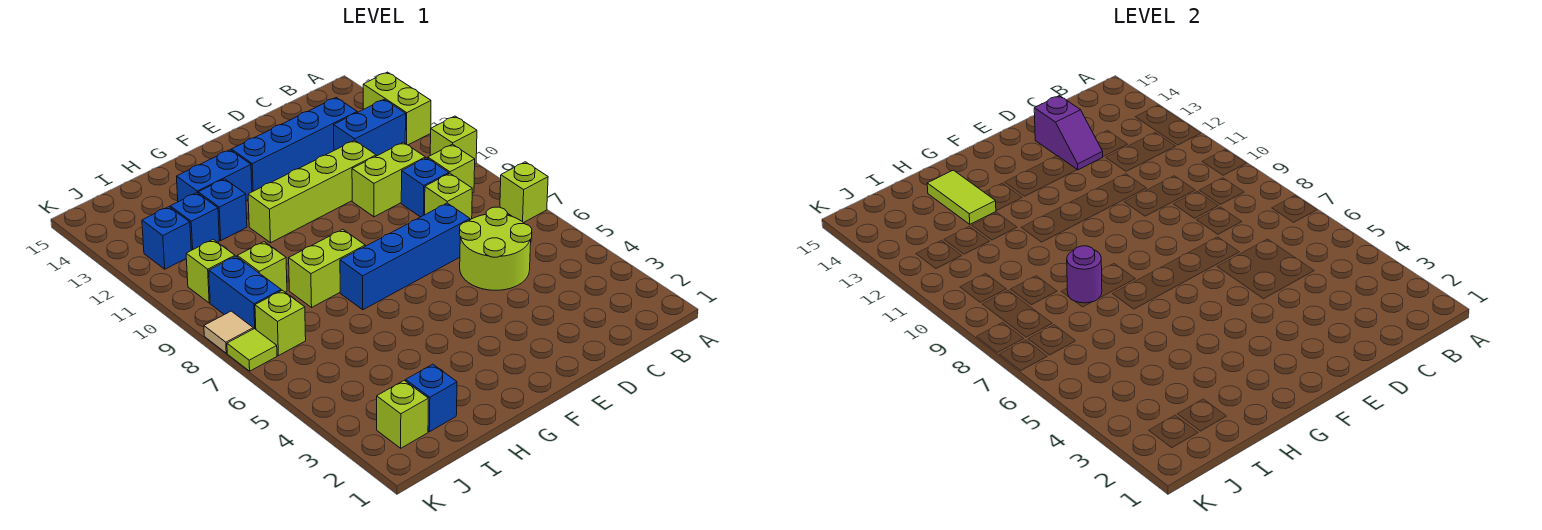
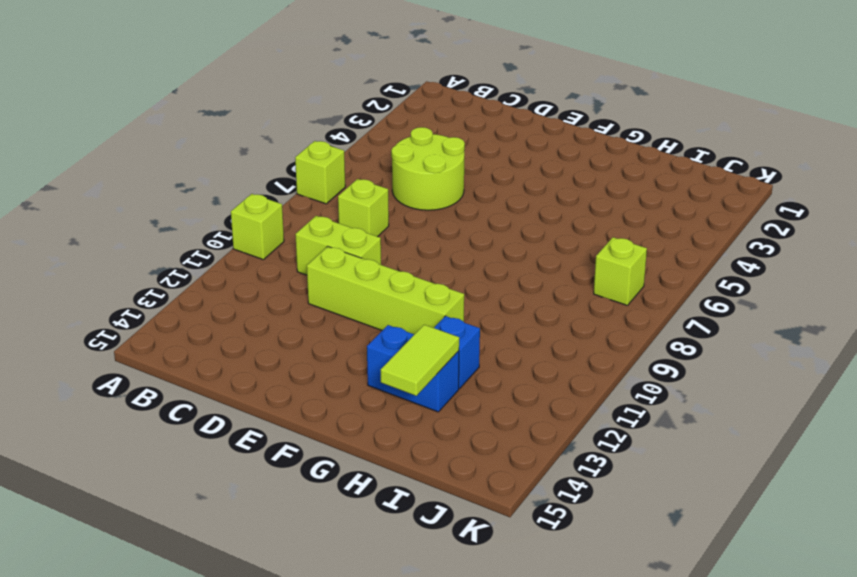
none -> lime 1x2 brick [363,72,431,145]
none -> lime 1x1 brick [428,144,475,193]
none -> blue 1x2 brick [334,99,406,156]

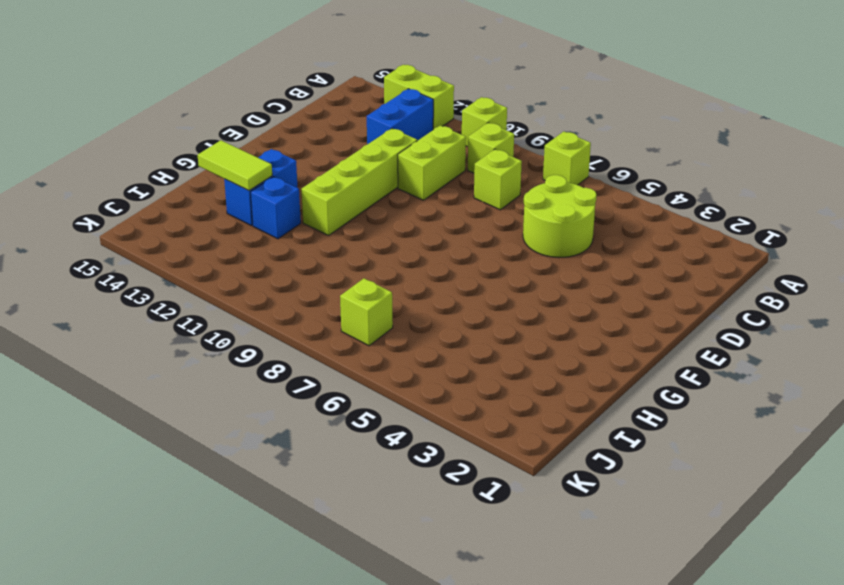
none -> blue 1x1 brick [401,158,449,217]
none -> blue 1x4 brick [231,97,357,192]
none -> blue 1x4 brick [340,203,470,310]

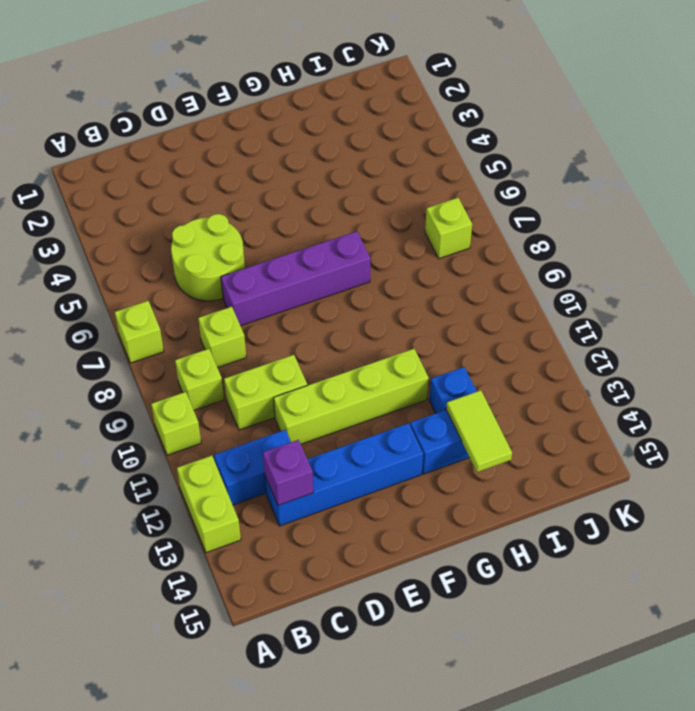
purple 1x1 brick [263,440,313,505] -> none
purple 1x4 brick [221,231,371,326] -> blue 1x4 brick [340,203,470,310]
none -> blue 1x1 brick [401,158,449,217]
none -> lime 1x2 brick [289,229,365,307]
none -> blue 1x1 brick [406,364,457,432]

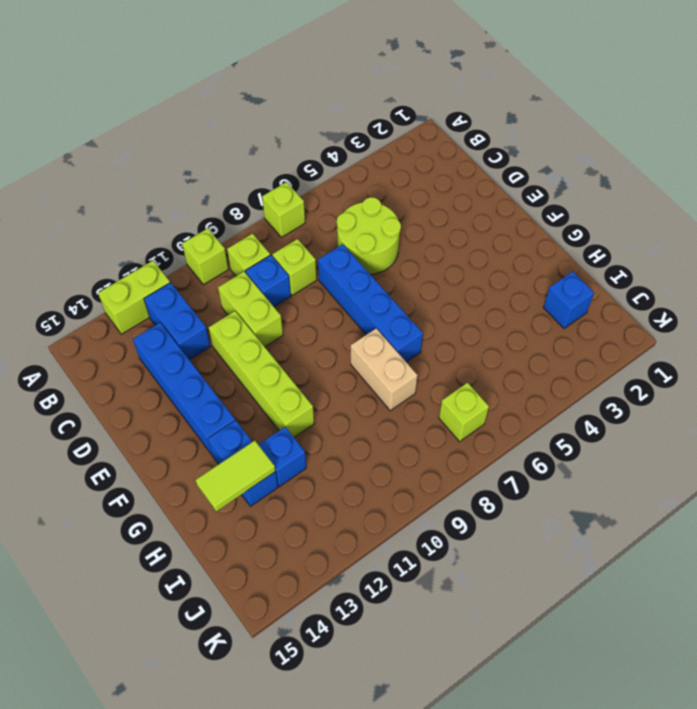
tan 1x2 brick [351,328,418,411] -> lime 1x2 brick [289,229,365,307]
none -> lime 1x1 brick [237,242,287,292]
none -> blue 1x1 brick [170,193,219,250]
none -> lime 1x1 brick [377,380,428,448]

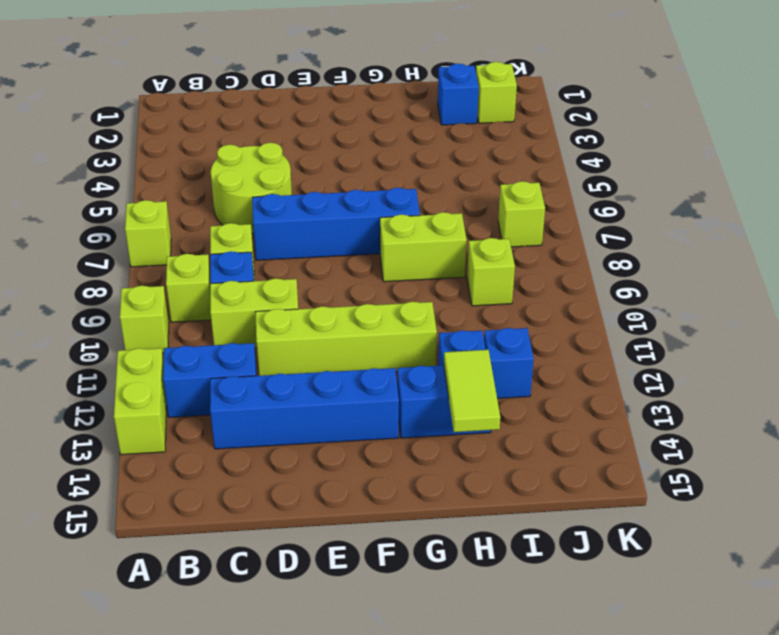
none -> blue 1x2 brick [209,256,281,329]
none -> lime 1x1 brick [186,239,235,303]
none -> blue 1x1 brick [142,207,191,269]

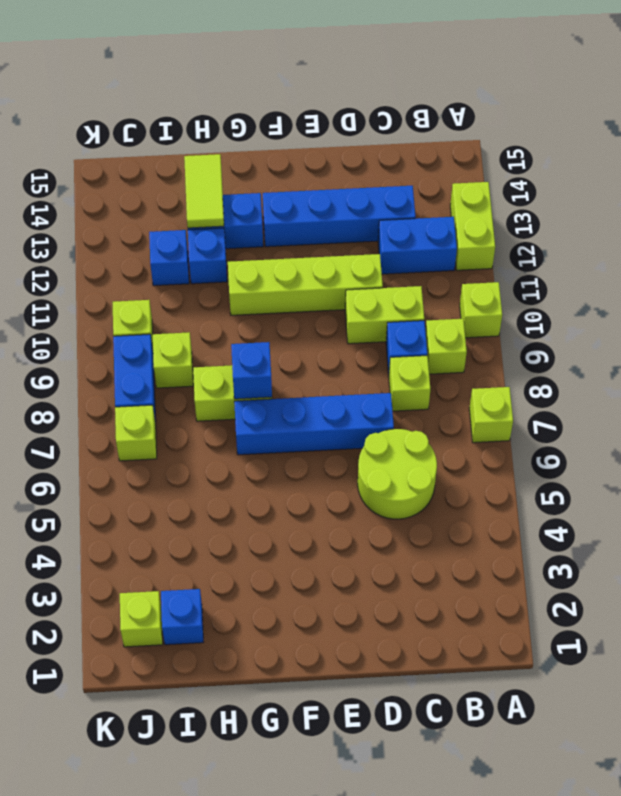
blue 1x1 brick [231,342,272,399] -> blue 1x1 brick moved to [142,207,191,269]
none -> lime 1x1 tile [227,329,277,371]
none -> tan 1x1 tile [204,311,253,353]
none -> purple 1x2 slope [1034,96,1103,170]

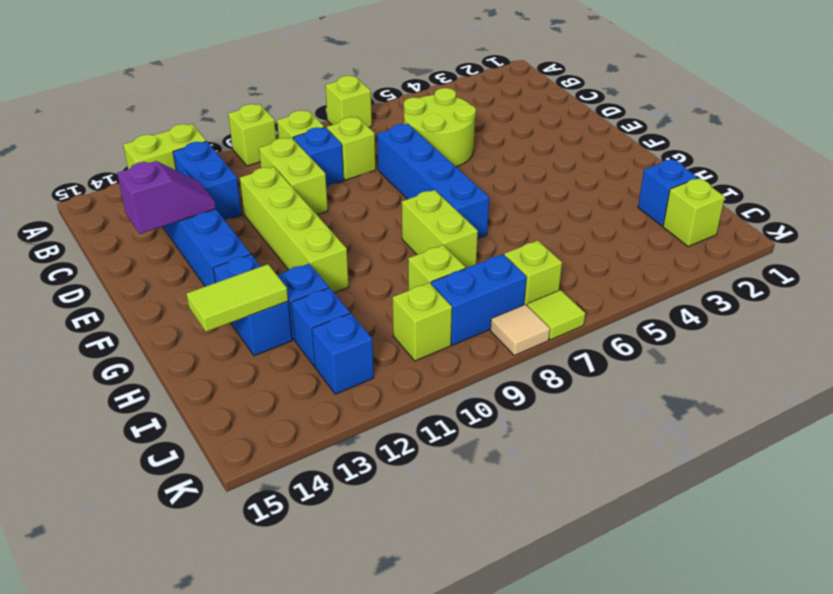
none -> purple 1x1 round brick [1067,246,1102,303]

